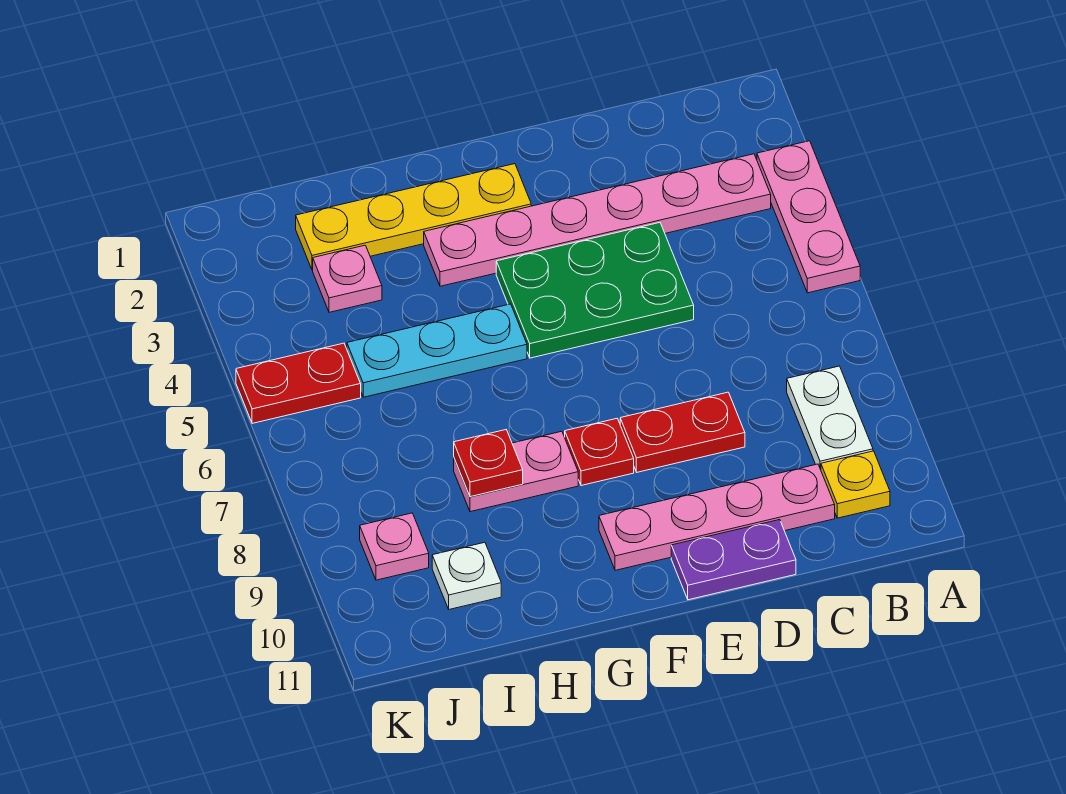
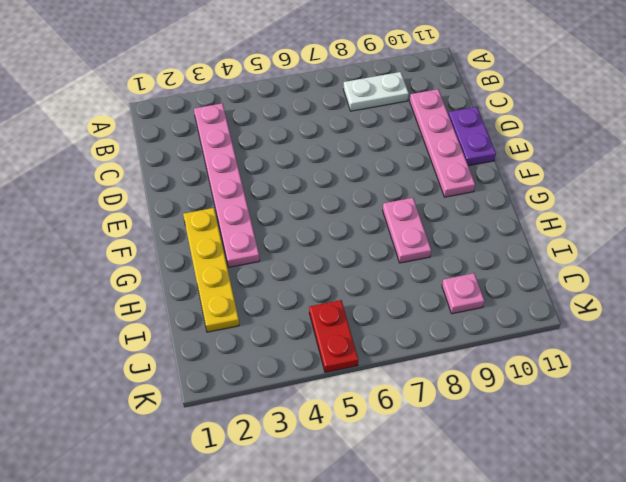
none -> pink 1x3 plate [757,141,860,293]
none -> yellow 1x1 plate [821,451,890,518]
none -> green 2x3 plate [496,223,694,358]

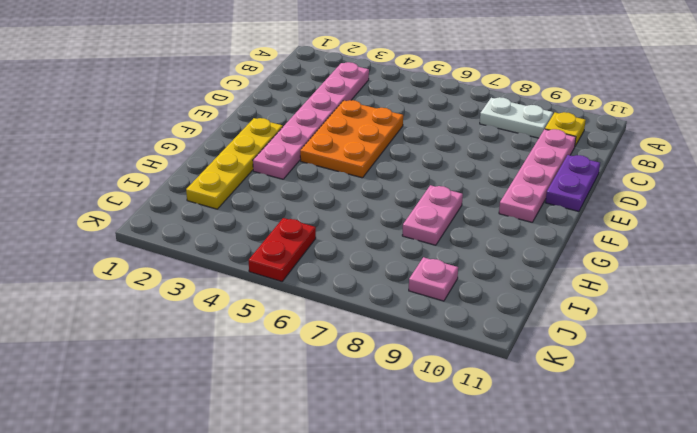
orange 2x3 plate [300,100,403,178] -> green 2x3 plate [496,223,694,358]
none -> pink 1x3 plate [757,141,860,293]
none -> red 1x2 plate [620,392,745,472]
none -> red 1x1 plate [565,419,634,486]

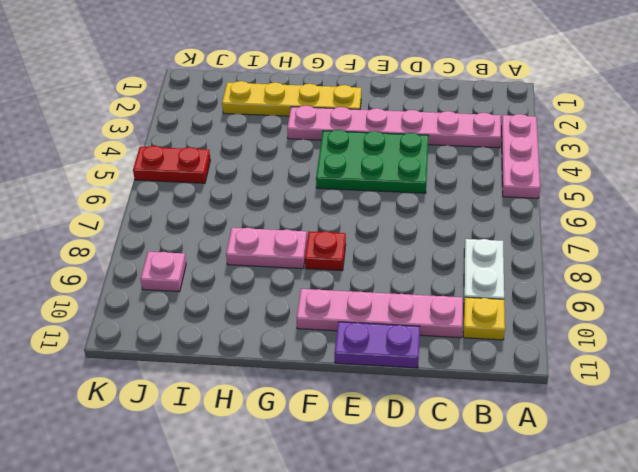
none -> red 1x2 plate [620,392,745,472]
none -> cyan 1x3 plate [347,304,527,397]
none -> pink 1x1 plate [313,245,382,312]

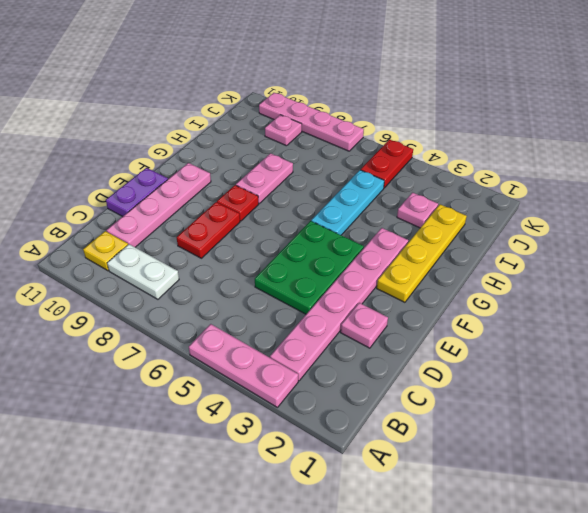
pink 1x1 plate [341,303,388,348] -> none
pink 1x4 plate [259,93,364,151] -> none
none -> white 1x1 plate [432,542,501,609]
none -> red 1x1 plate [454,430,523,497]

